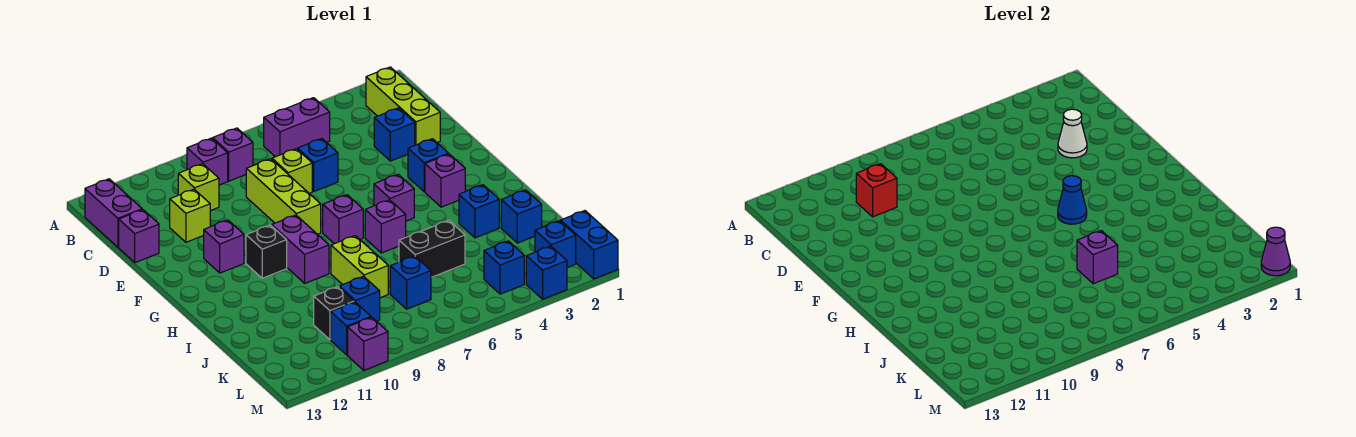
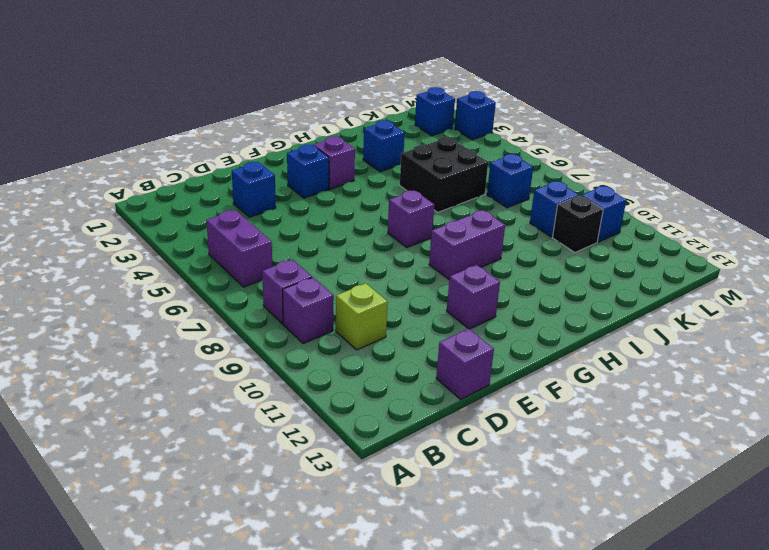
black 2x2 brick [400,137,488,212] -> black 1x2 brick [399,220,465,277]
none -> lime 1x3 brick [366,67,440,145]
none -> purple 1x2 brick [85,179,142,247]
none -> blue 1x1 brick [298,139,338,191]
none -> lime 1x1 brick [272,149,312,193]

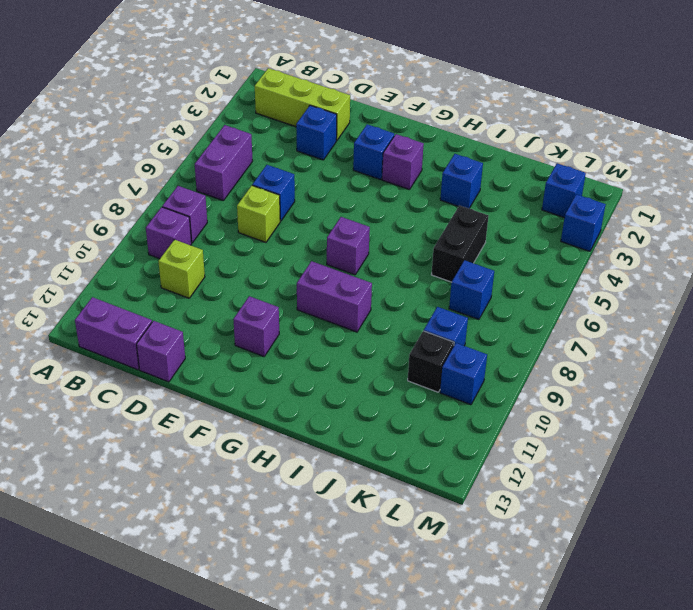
none -> lime 1x3 brick [246,159,321,234]
none -> lime 1x1 brick [170,189,210,242]
none -> purple 1x1 brick [374,174,414,221]
none -> black 1x1 brick [246,225,287,278]

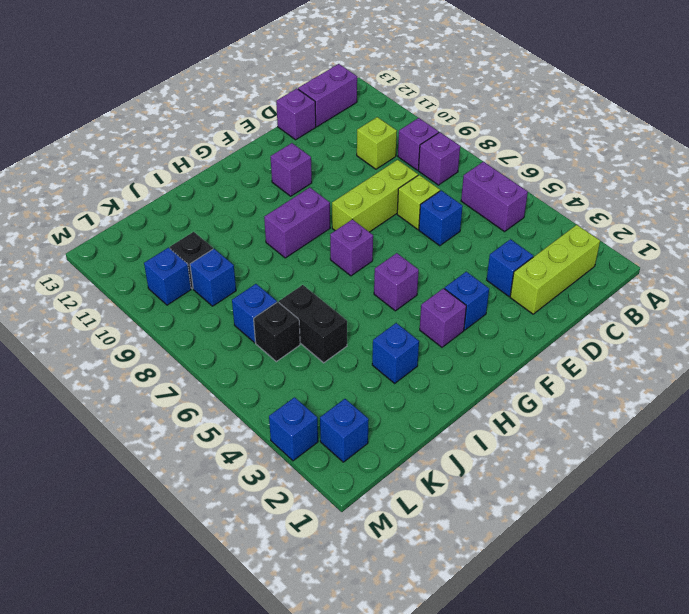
black 1x1 brick [254,302,300,362] -> black 1x1 brick moved to [246,225,287,278]
none -> lime 1x1 brick [170,189,210,242]
none -> purple 1x1 brick [365,200,406,253]
none -> lime 1x2 brick [331,236,388,298]
none -> blue 1x1 brick [501,190,542,243]

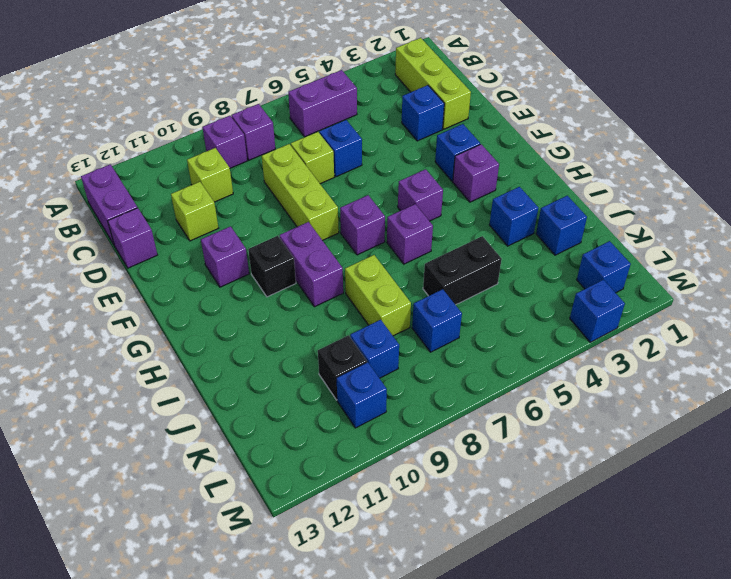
none -> blue 1x2 brick [561,211,618,279]
none -> blue 1x1 brick [484,241,524,294]
none -> purple 1x1 brick [348,317,388,370]
none -> red 1x1 brick [856,164,897,217]

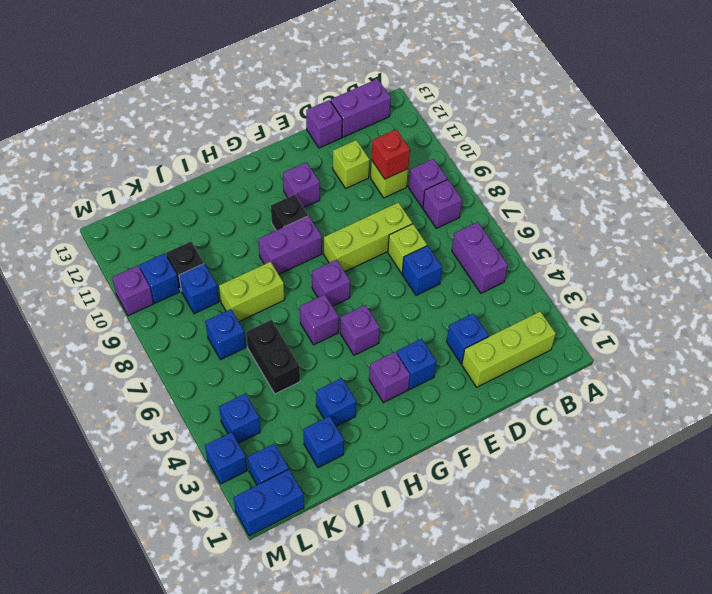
none -> white 1x1 cone [1058,109,1087,158]
none -> blue 1x1 cone [1058,176,1087,224]
none -> purple 1x1 brick [1077,231,1118,284]
none -> purple 1x1 cone [1261,227,1290,276]

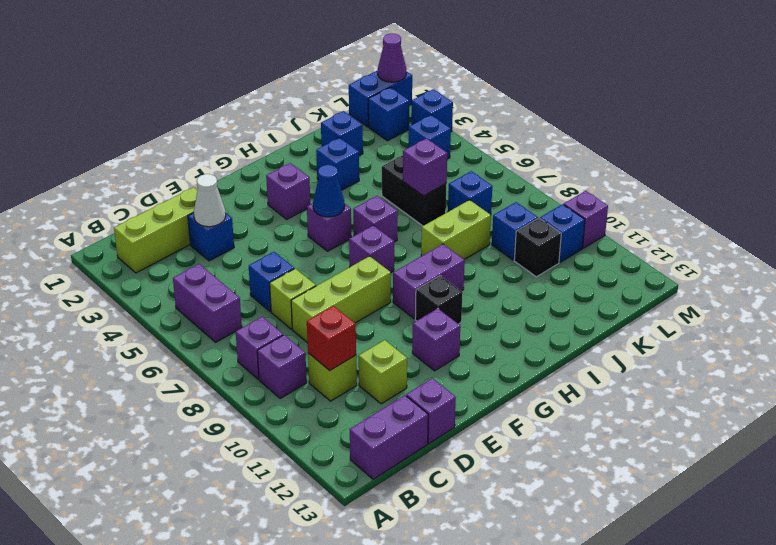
none -> blue 1x1 brick [408,139,449,192]

